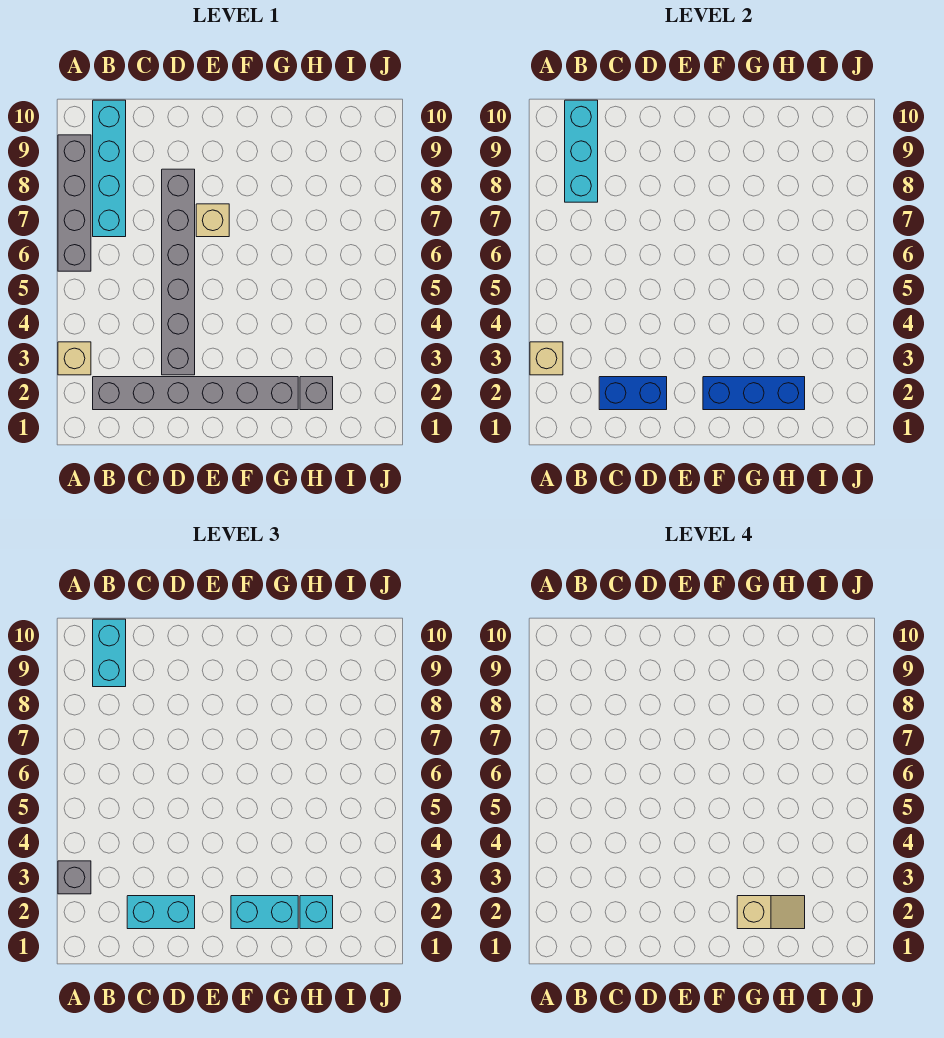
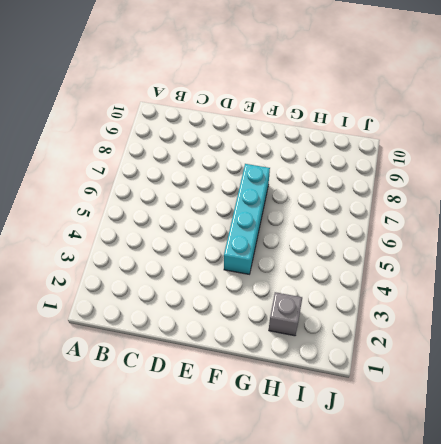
cyan 1x4 brick [224,164,270,274] -> cyan 1x4 brick moved to [93,100,126,237]
none -> tan 1x1 brick [58,342,91,375]
none -> grey 1x4 brick [58,135,91,271]
none -> grey 1x6 brick [93,377,298,410]

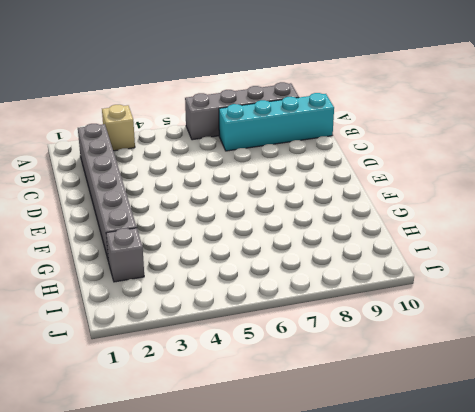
none -> grey 1x6 brick [162,169,195,375]
none -> tan 1x1 brick [196,204,229,237]
none -> tan 1x1 brick [530,342,563,375]

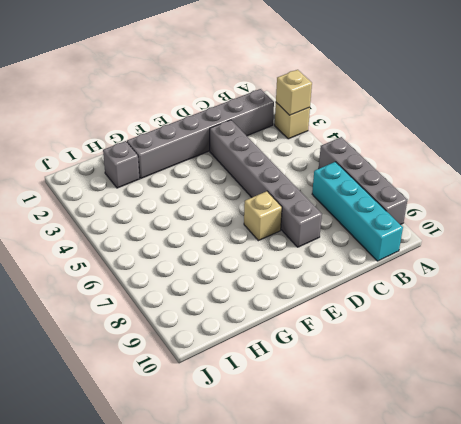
none -> cyan 1x3 brick [565,100,598,202]
none -> blue 1x2 brick [599,377,667,410]
none -> blue 1x3 brick [703,377,805,410]

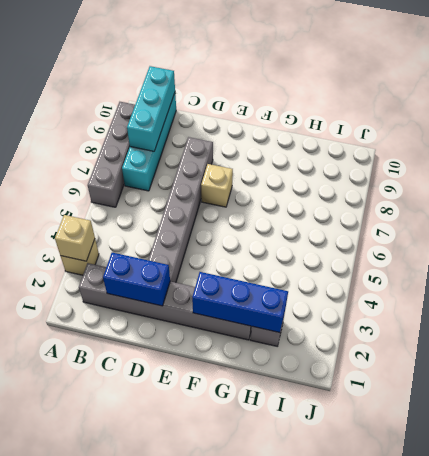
none -> grey 1x1 brick [58,861,91,894]
none -> cyan 1x2 brick [93,619,126,687]
none -> cyan 1x2 brick [127,896,195,929]

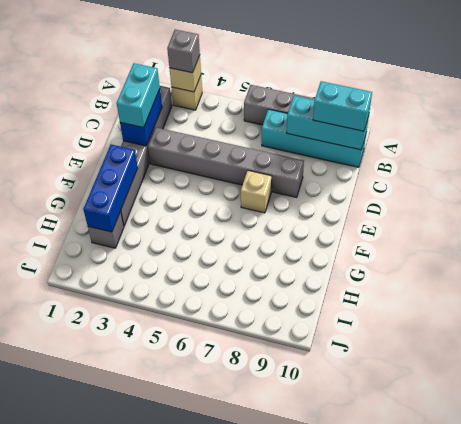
none -> cyan 1x2 brick [231,896,298,929]
none -> cyan 1x1 brick [300,896,333,929]
none -> tan 1x2 slope [737,896,805,929]

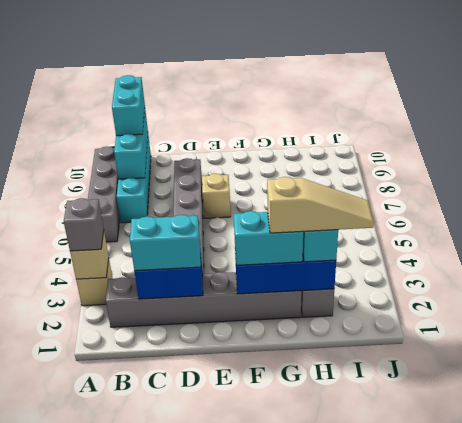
tan 1x3 slope [267,177,374,233] -> tan 1x2 slope [737,896,805,929]

